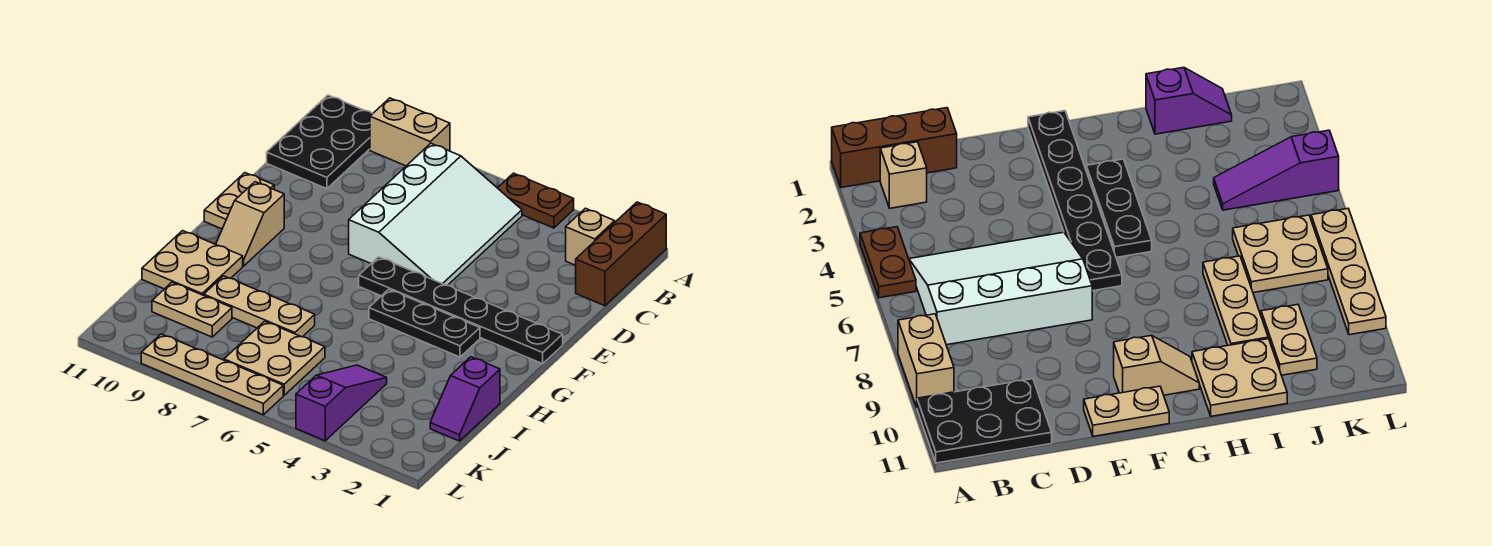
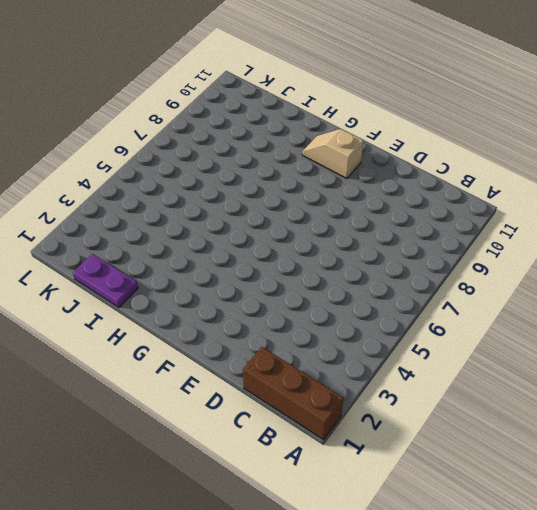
purple 1x2 plate [73,254,138,308] -> purple 1x2 slope [430,357,500,441]
none -> brown 1x2 plate [498,173,574,228]
none -> tan 1x2 brick [370,98,450,166]
none -> black 2x3 plate [267,95,373,189]

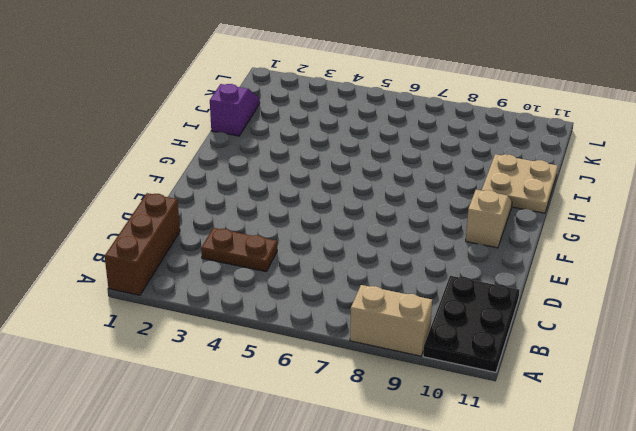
brown 1x2 plate [201,228,277,272] -> brown 1x2 plate moved to [498,173,574,228]
none -> tan 1x1 brick [566,208,615,265]
none -> white 3x4 slope [349,143,522,285]
none -> tan 1x2 plate [204,173,274,229]

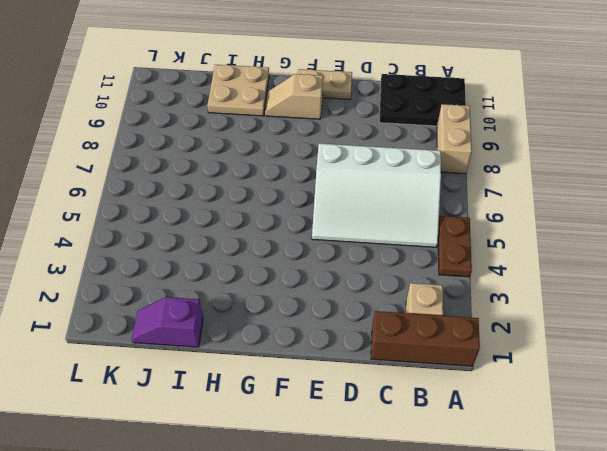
none -> black 1x6 plate [359,257,563,364]
none -> black 1x3 plate [369,289,480,357]
none -> tan 1x3 plate [204,276,315,337]

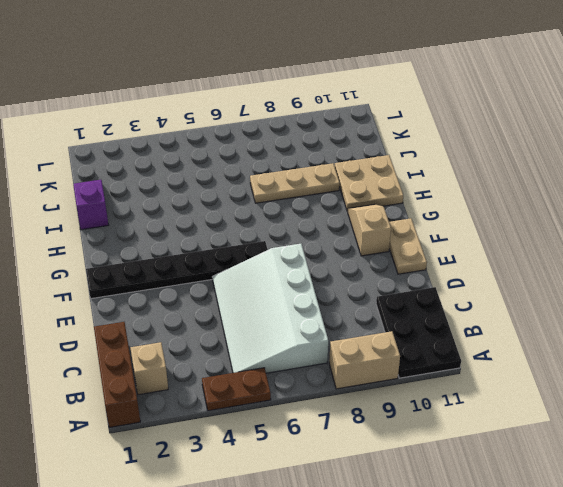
none -> black 1x3 plate [369,289,480,357]
none -> purple 1x3 slope [296,365,387,441]
none -> tan 2x2 plate [224,321,325,395]

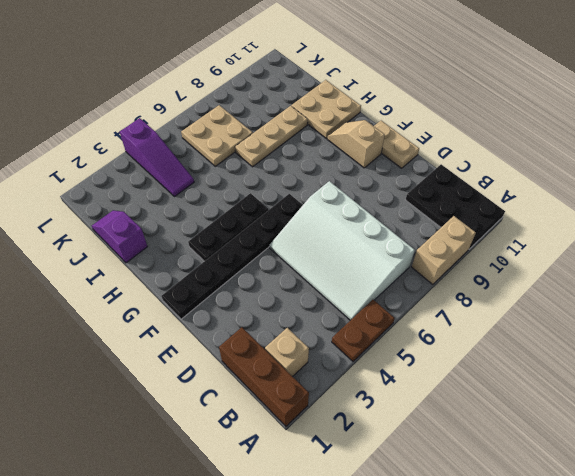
none -> tan 1x2 plate [152,282,232,337]
none -> tan 1x4 plate [141,334,283,415]

